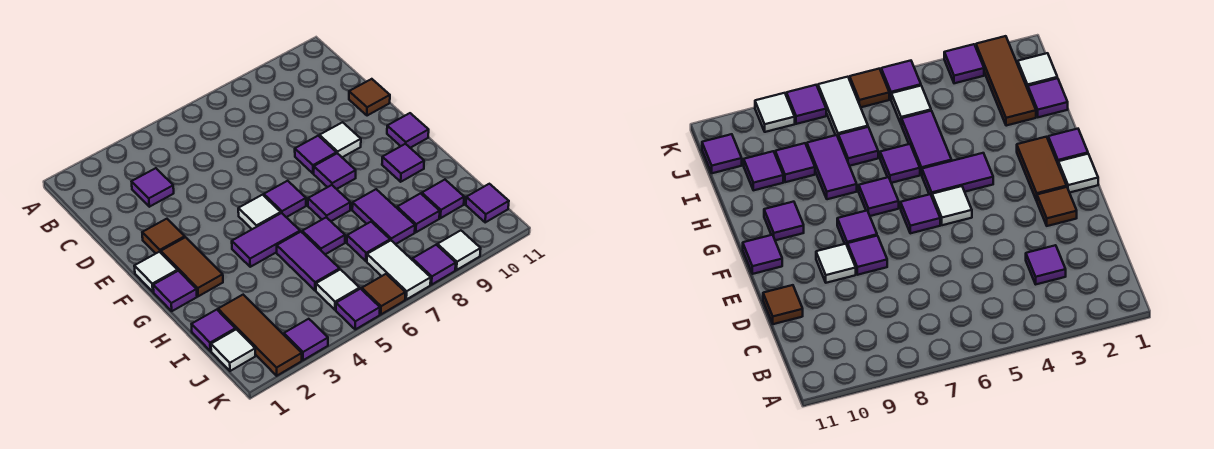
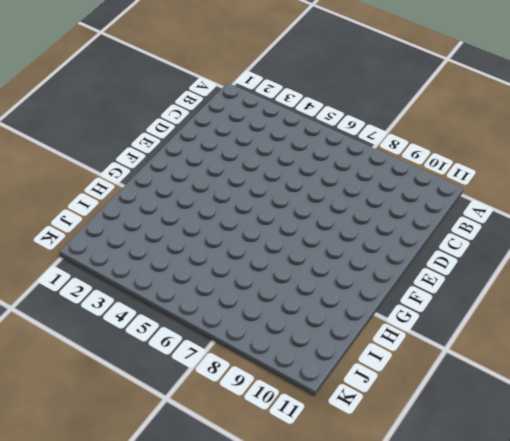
none -> purple 1x1 tile [132,168,174,207]
none -> brown 1x1 tile [349,79,390,116]
none -> brown 1x1 tile [142,219,185,253]
none -> purple 1x1 tile [295,136,336,173]

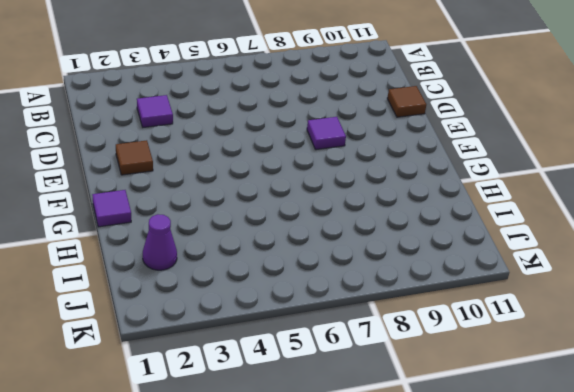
purple 1x1 cone [143,214,177,270] -> brown 1x3 tile [218,295,302,376]
none -> white 1x1 tile [319,122,361,157]
none -> white 1x1 tile [134,252,178,292]
none -> brown 1x2 tile [161,237,223,296]
none -> white 1x1 tile [238,195,281,229]

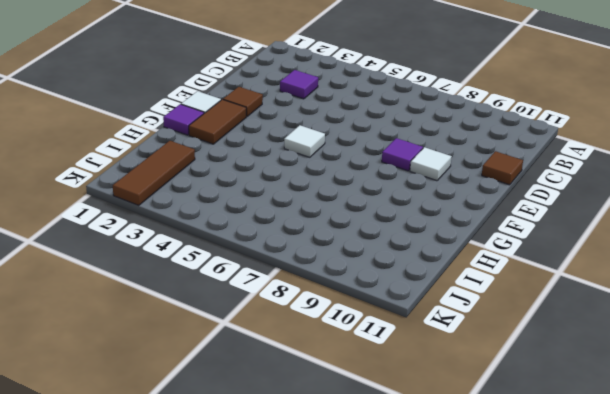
none -> purple 1x1 tile [264,181,306,217]
none -> purple 1x1 tile [314,153,356,189]
none -> purple 1x1 tile [387,113,429,148]
none -> purple 1x2 tile [232,213,300,267]

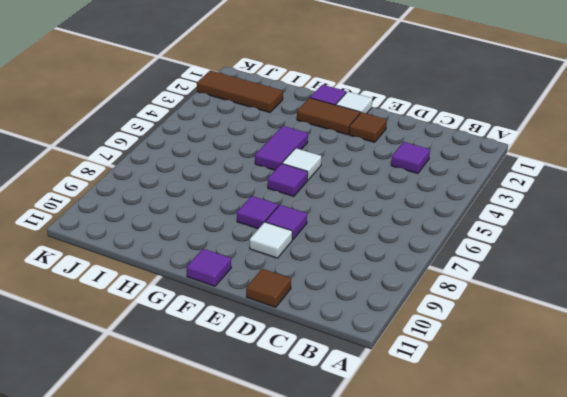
none -> purple 1x1 tile [308,185,350,221]
none -> purple 1x1 tile [382,144,424,182]
none -> purple 1x2 tile [277,232,340,291]
none -> purple 1x1 tile [302,217,345,254]

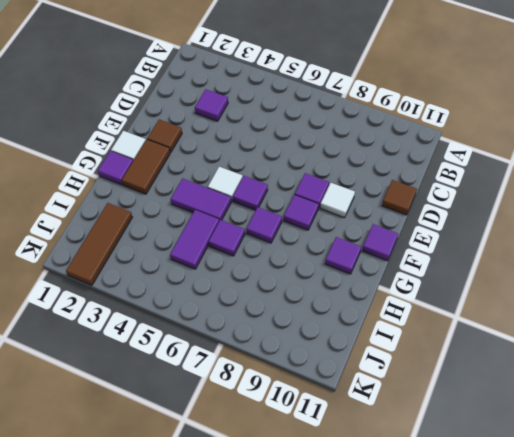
none -> purple 1x2 tile [352,189,415,244]
none -> purple 1x1 tile [192,310,235,351]
none -> purple 1x1 tile [347,222,390,261]
none -> purple 1x1 tile [397,193,440,232]

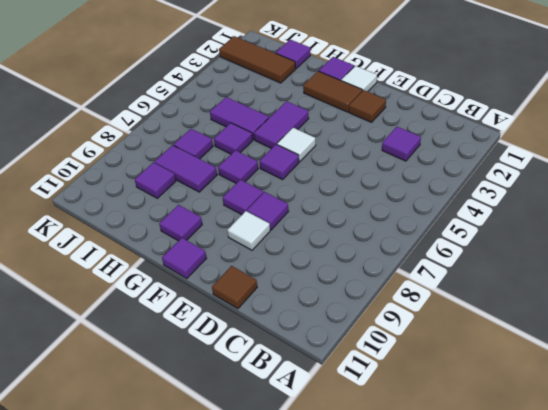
none -> purple 1x1 tile [422,180,464,218]
none -> white 1x1 tile [211,329,255,371]
none -> white 1x1 tile [316,269,360,310]
none -> white 1x2 tile [367,240,431,299]

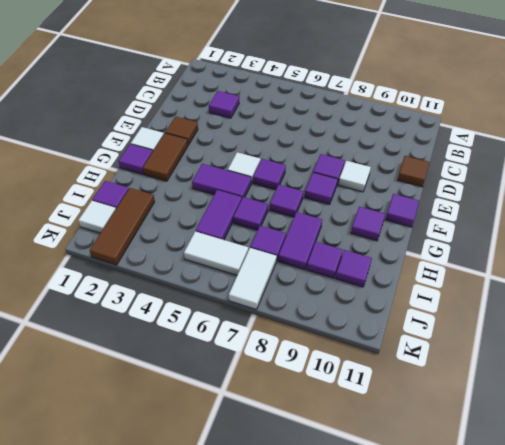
white 1x2 tile [184,231,249,275] -> white 1x1 tile [316,269,360,310]
none -> purple 1x1 tile [466,184,509,222]
none -> purple 1x1 tile [284,319,328,360]
none -> purple 1x1 tile [336,289,380,329]
none -> brown 1x1 tile [362,274,405,314]

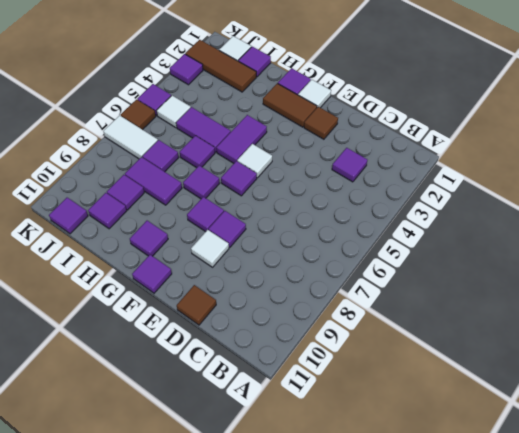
none -> purple 1x1 tile [412,245,456,285]
none -> white 1x1 tile [437,230,481,270]

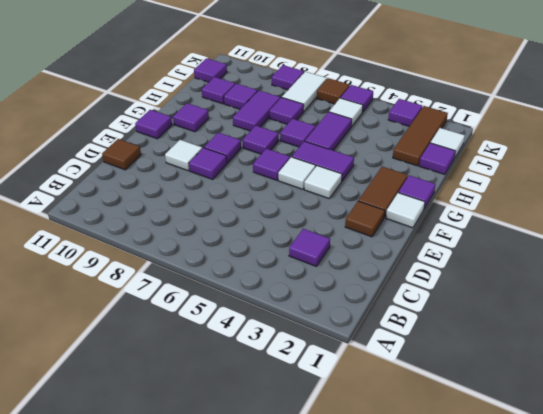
white 1x1 tile [304,166,342,198] -> white 1x1 tile moved to [437,230,481,270]

